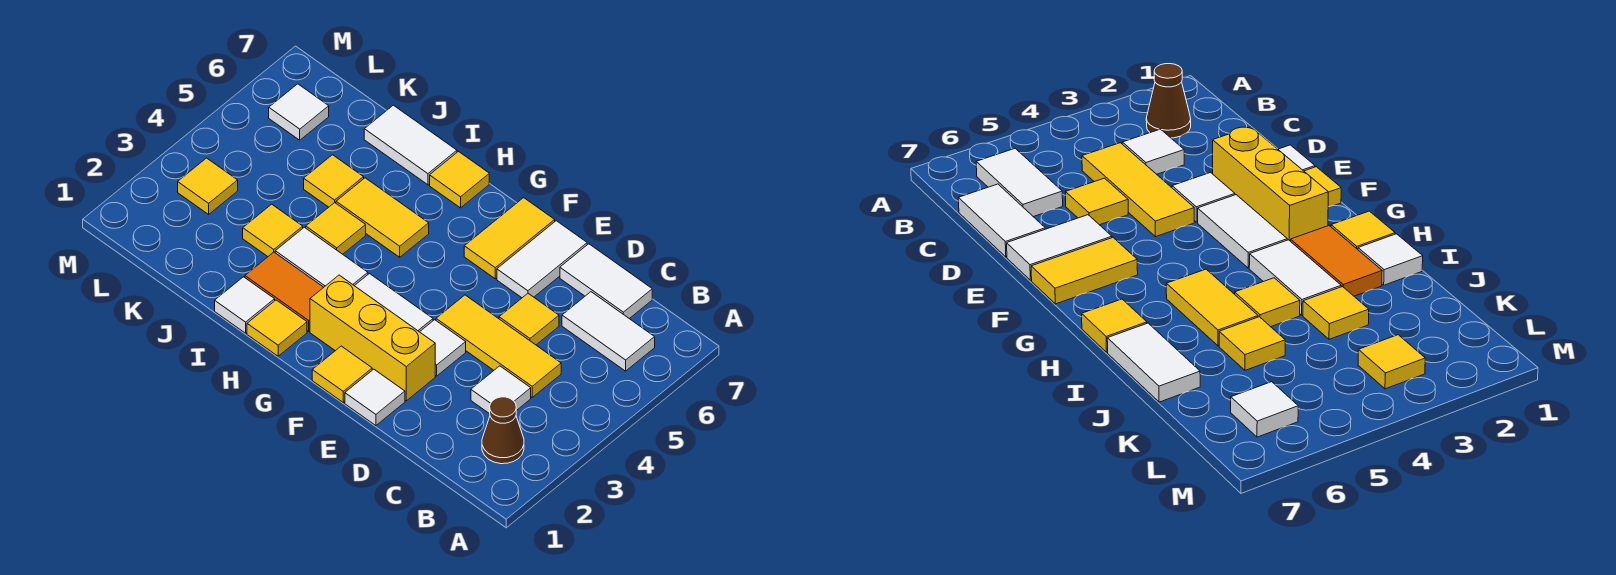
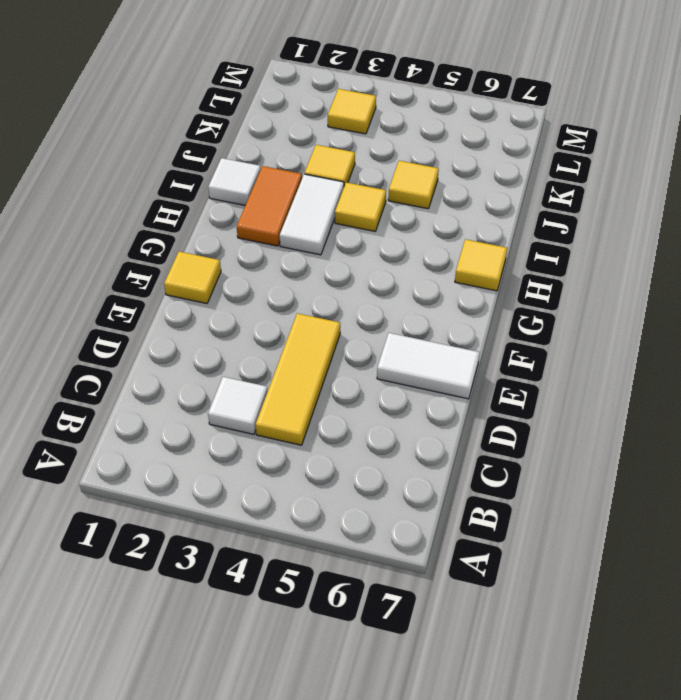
none -> brown 1x1 cone [482,397,524,464]
none -> white 1x2 tile [562,292,655,371]
none -> white 1x2 tile [560,244,652,319]

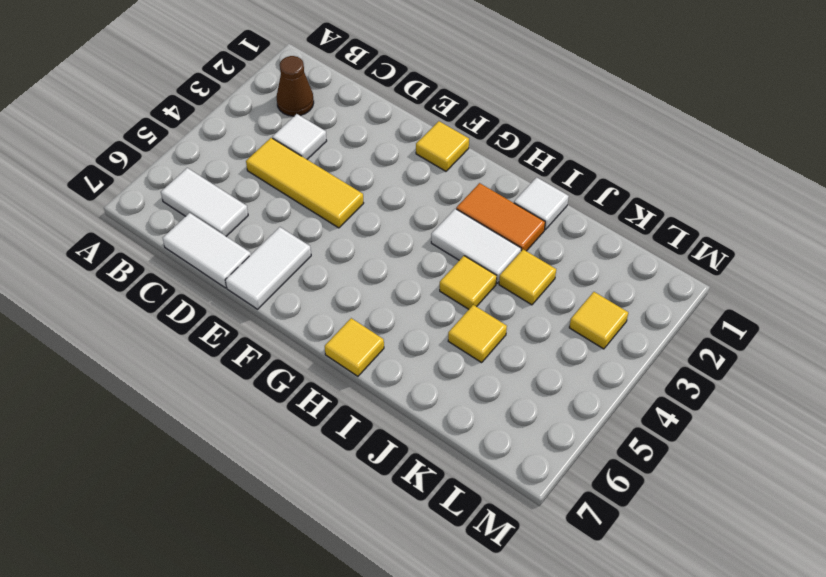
none -> yellow 1x1 tile [499,294,559,345]
none -> white 1x1 tile [345,369,405,426]
none -> yellow 1x3 brick [310,275,435,401]

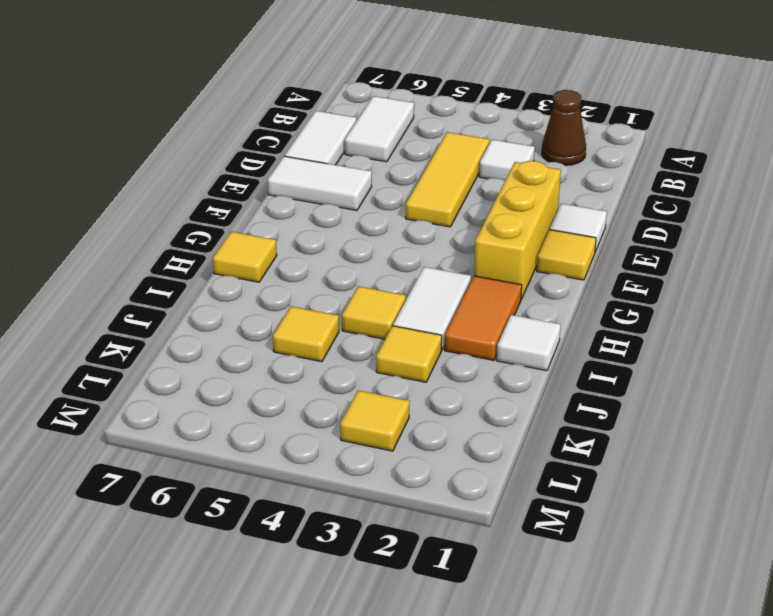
none -> yellow 1x1 tile [499,294,559,345]
none -> white 1x1 tile [420,320,466,376]
none -> white 1x2 tile [355,274,433,332]

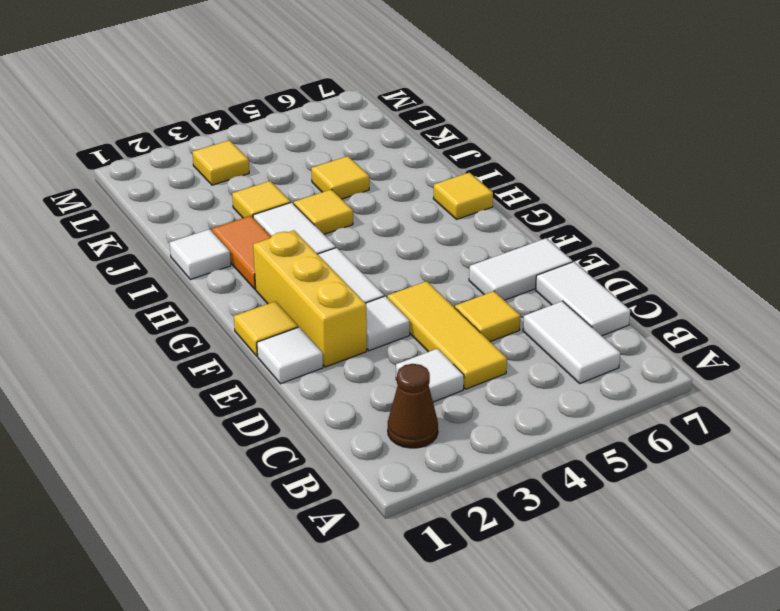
none -> yellow 1x2 tile [464,198,555,279]
none -> yellow 1x1 tile [247,300,307,356]
none -> yellow 1x2 tile [336,178,429,257]

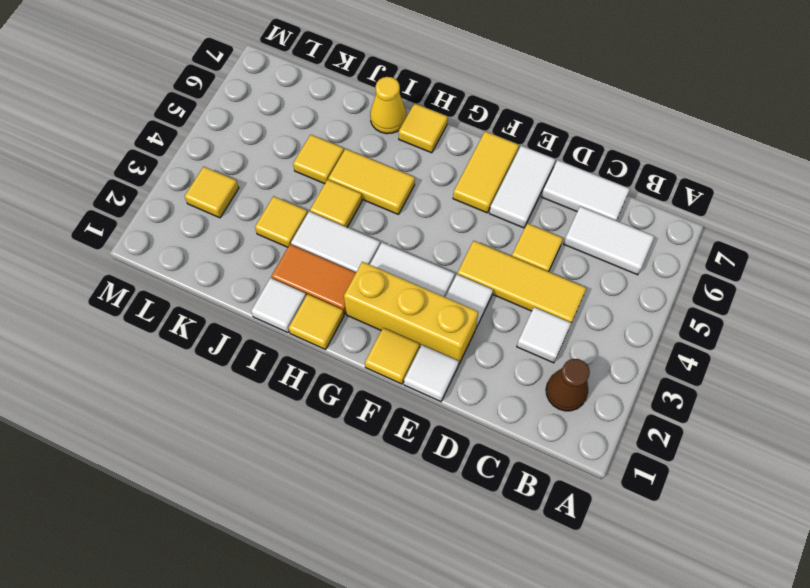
yellow 1x1 cone [370,77,406,134] -> white 1x2 tile [364,105,457,185]
none -> white 1x1 tile [269,84,329,140]

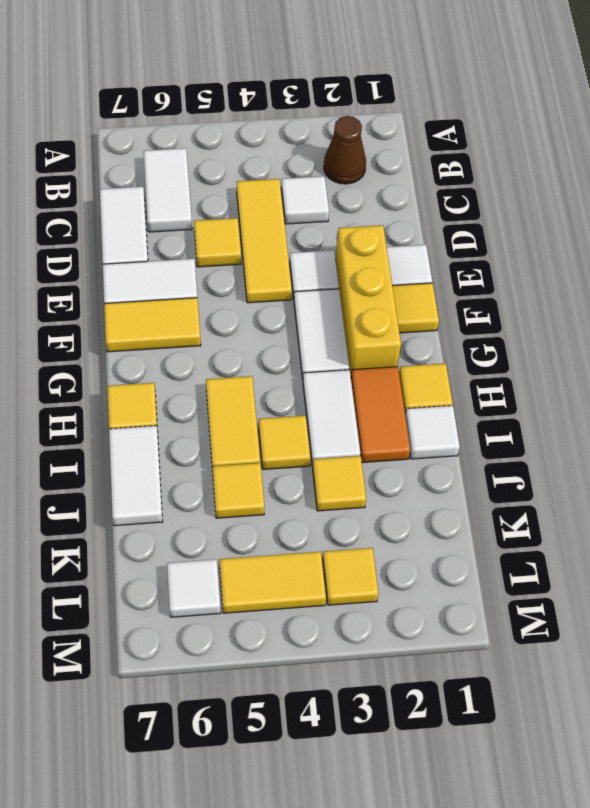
yellow 1x2 tile [219,552,326,613] -> none

